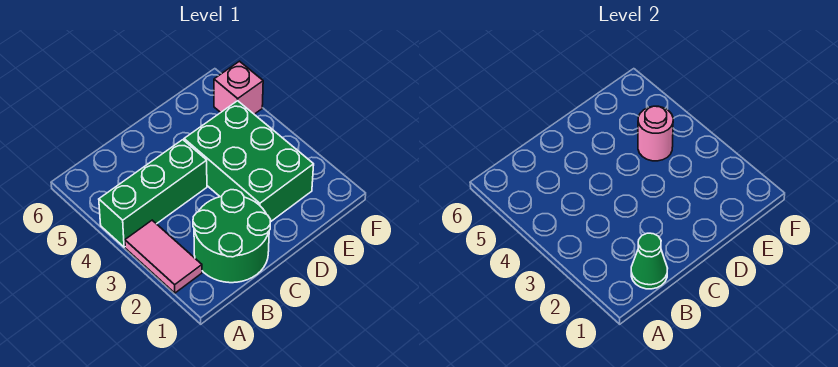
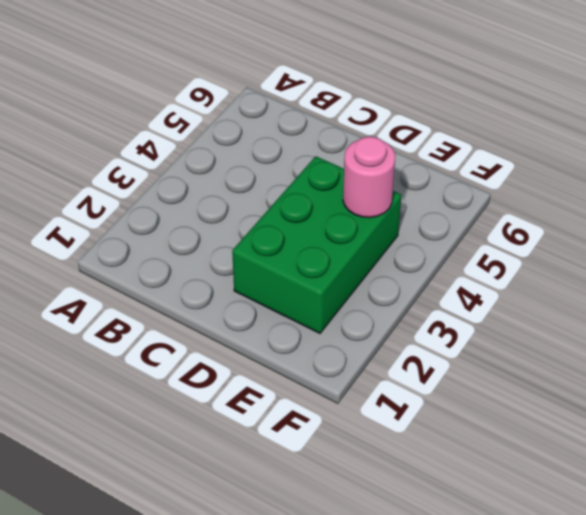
none -> pink 1x2 tile [125,220,202,293]
none -> green 1x3 brick [99,140,207,247]

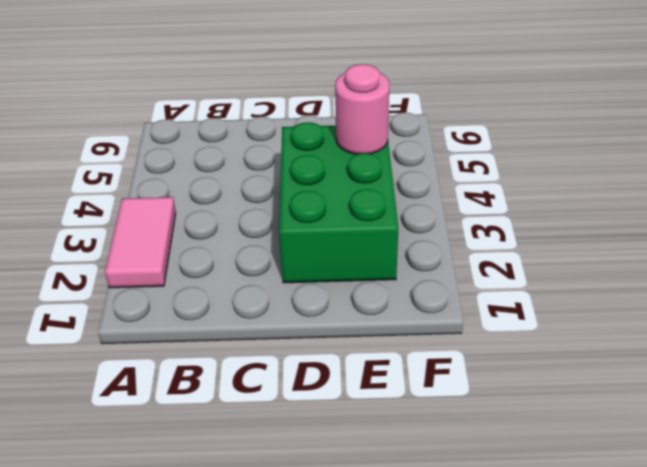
none -> green 1x3 brick [99,140,207,247]
none -> green 2x2 round brick [193,190,271,283]

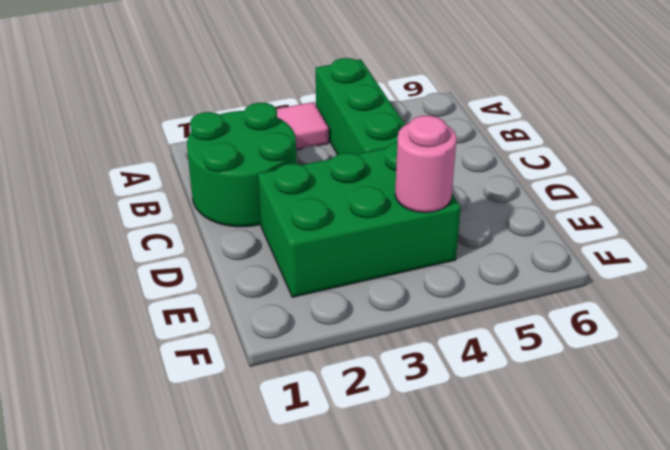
none -> pink 1x1 brick [214,61,263,114]
none -> green 1x1 cone [631,233,668,289]

